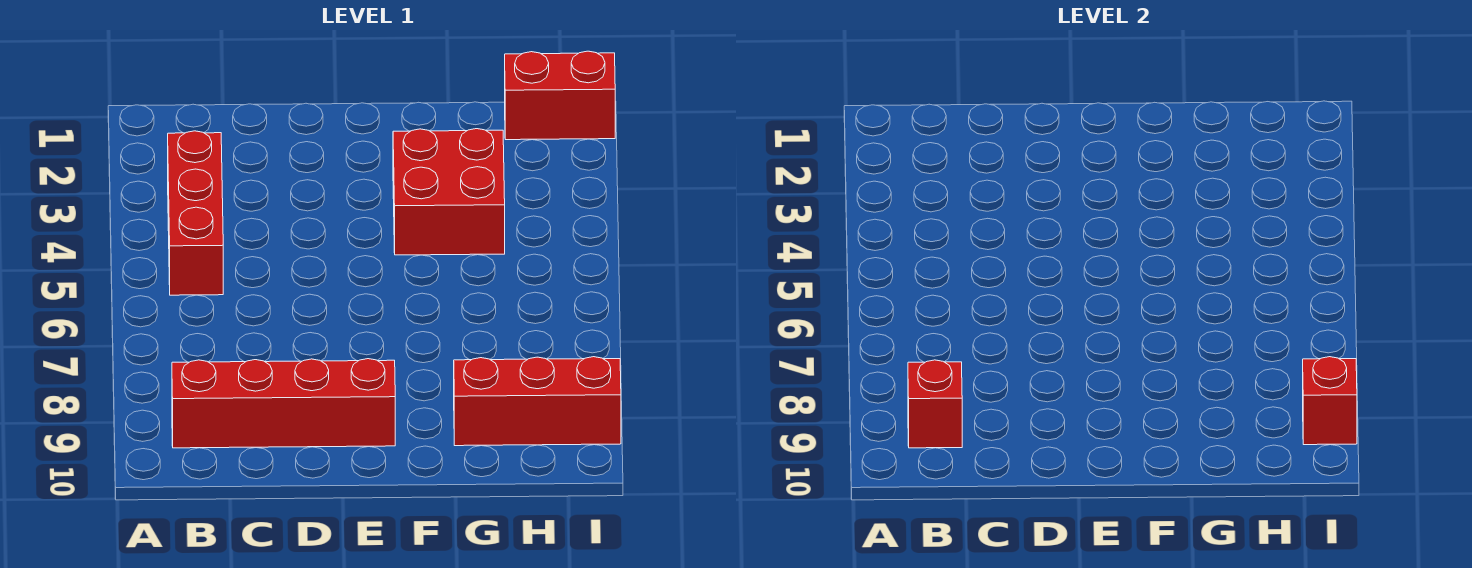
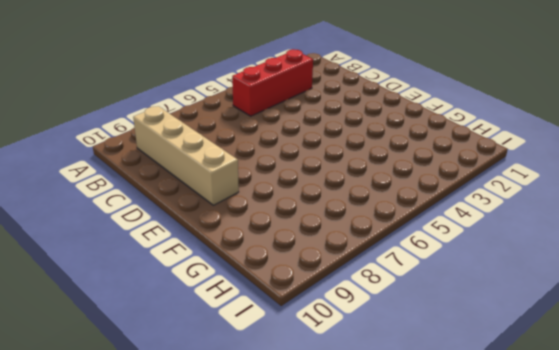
tan 1x4 brick [133,106,239,205] -> red 1x4 brick [172,359,395,448]
none -> red 2x2 brick [393,129,505,255]
none -> red 1x3 brick [454,357,621,446]

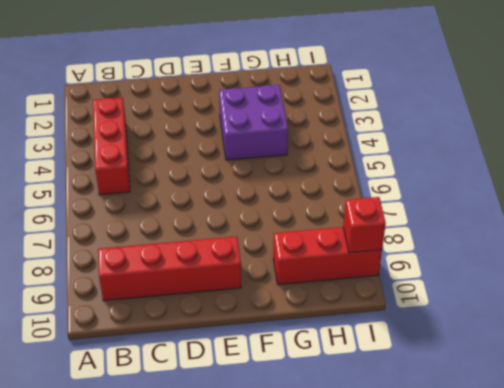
purple 2x2 brick [219,85,288,160] -> red 2x2 brick [393,129,505,255]
none -> red 1x2 brick [505,51,615,140]
none -> red 1x1 brick [908,360,962,448]

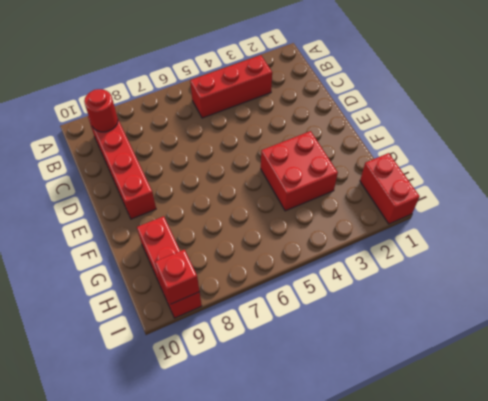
red 1x1 round brick [84,89,118,132] -> red 1x1 brick [908,360,962,448]

